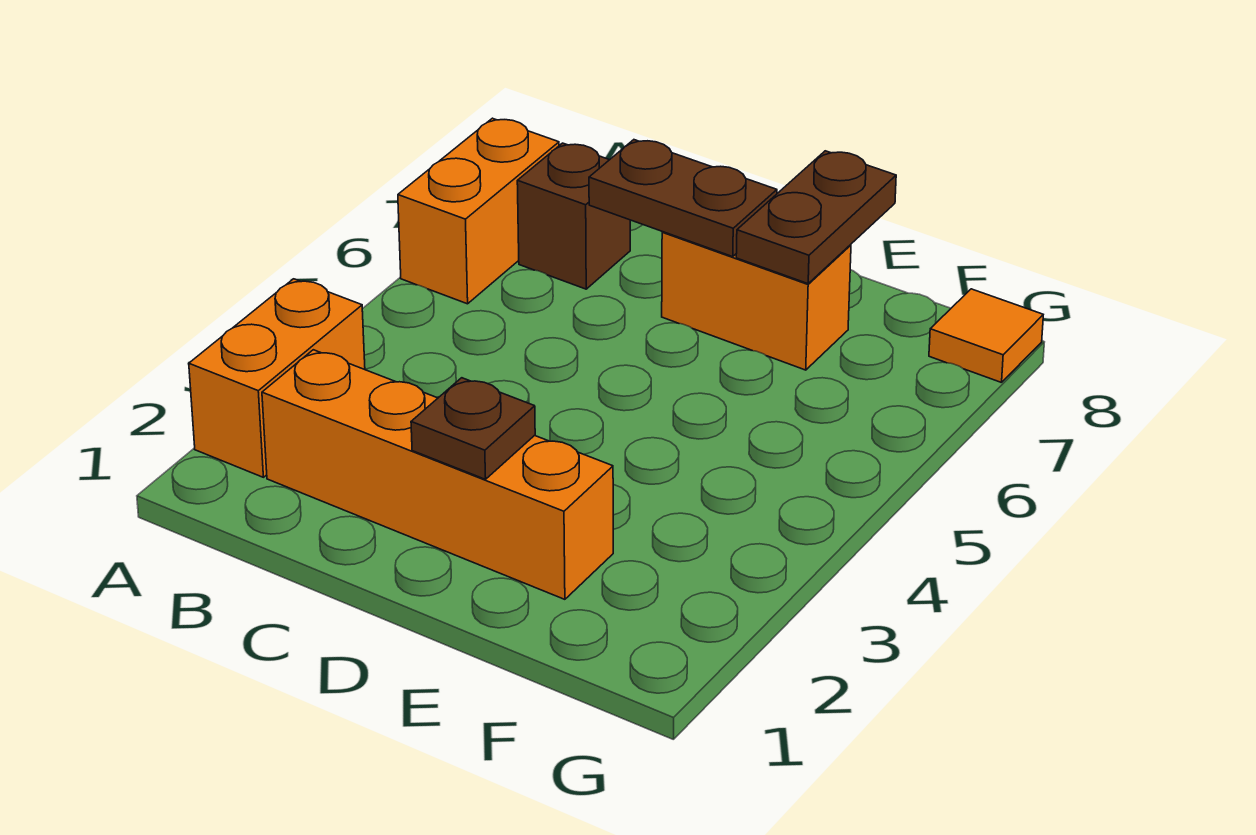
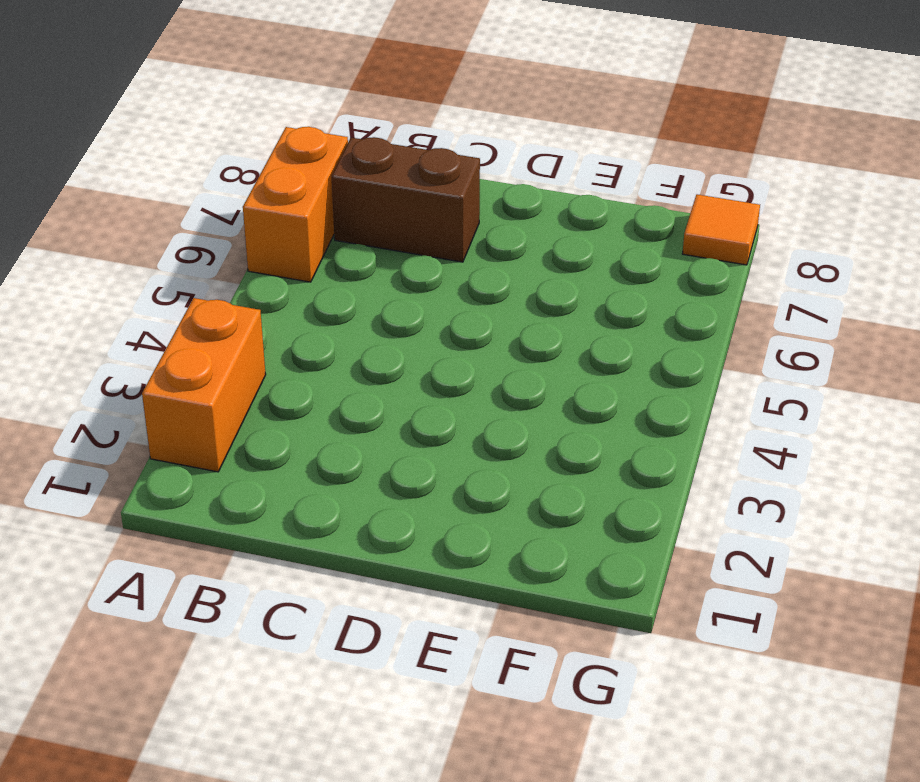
brown 1x2 brick [332,137,480,262] -> brown 1x1 brick [517,143,630,289]
none -> orange 1x4 brick [262,350,613,599]
none -> orange 1x2 brick [662,232,851,370]

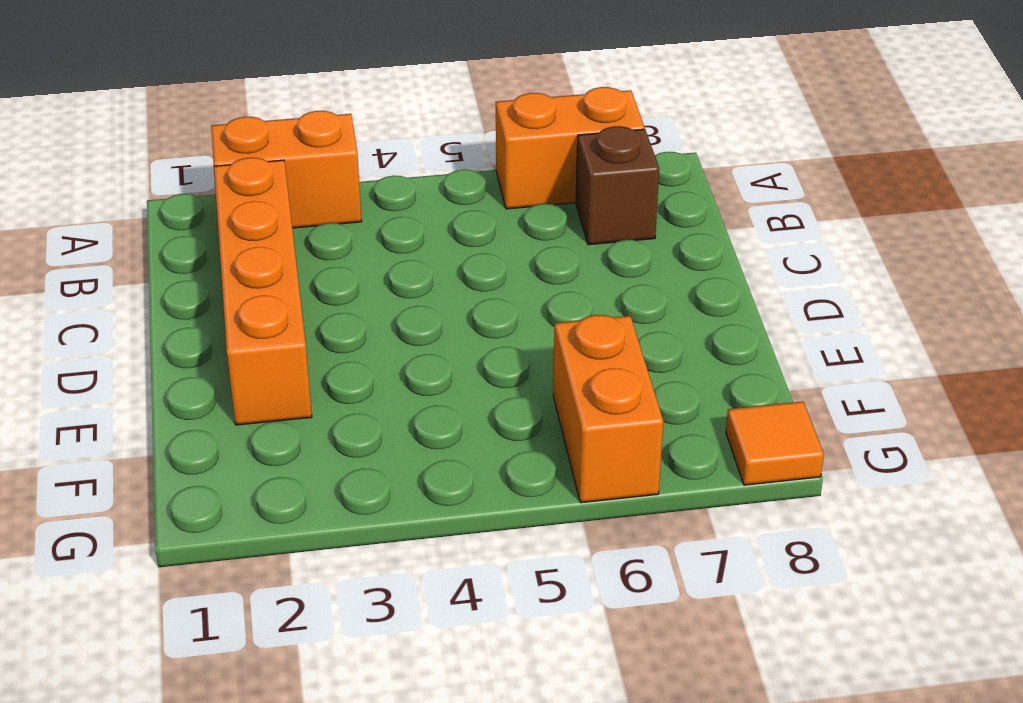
orange 1x2 brick [553,315,663,503] -> orange 1x2 brick moved to [662,232,851,370]
none -> brown 1x2 plate [589,140,777,257]
none -> brown 1x1 plate [411,378,535,479]

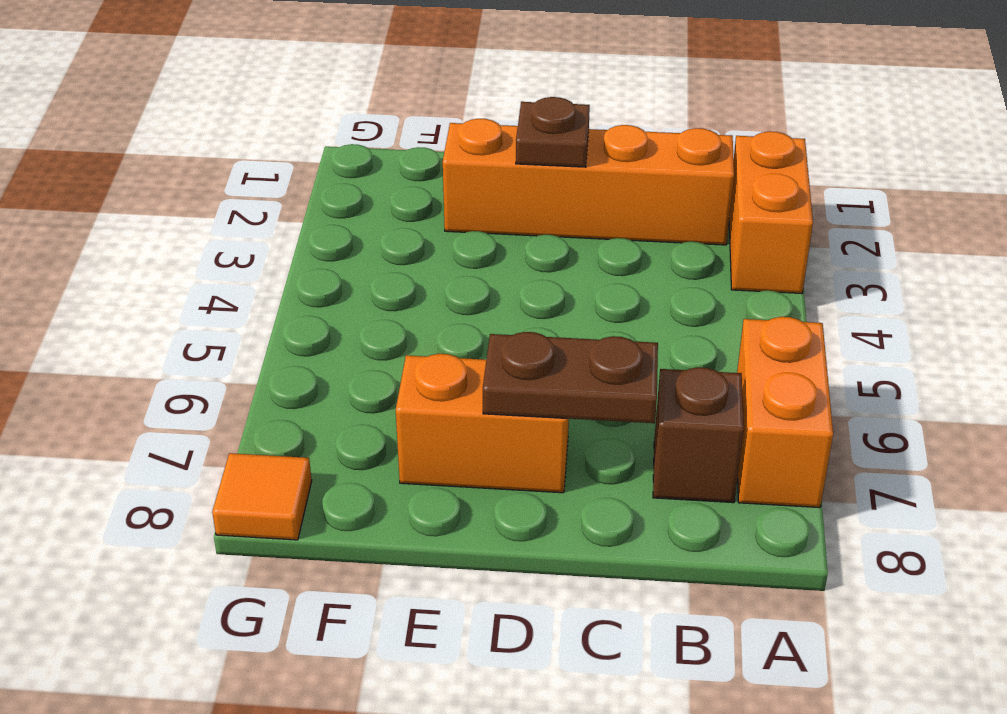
none -> brown 1x2 plate [736,151,896,284]

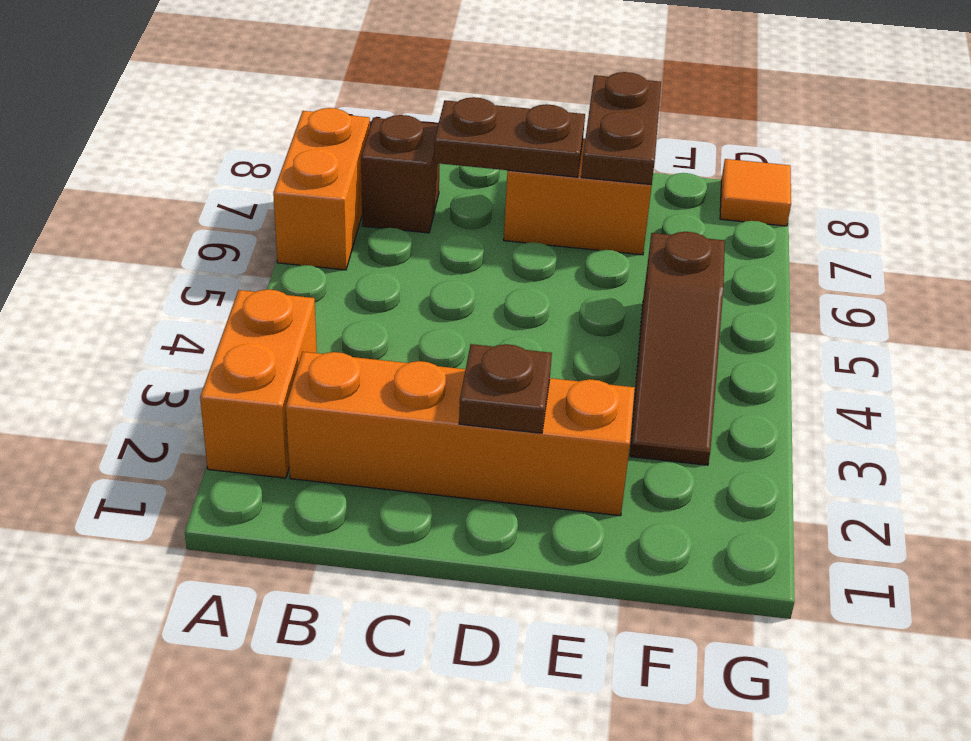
brown 1x3 slope [630,232,725,465] -> none

